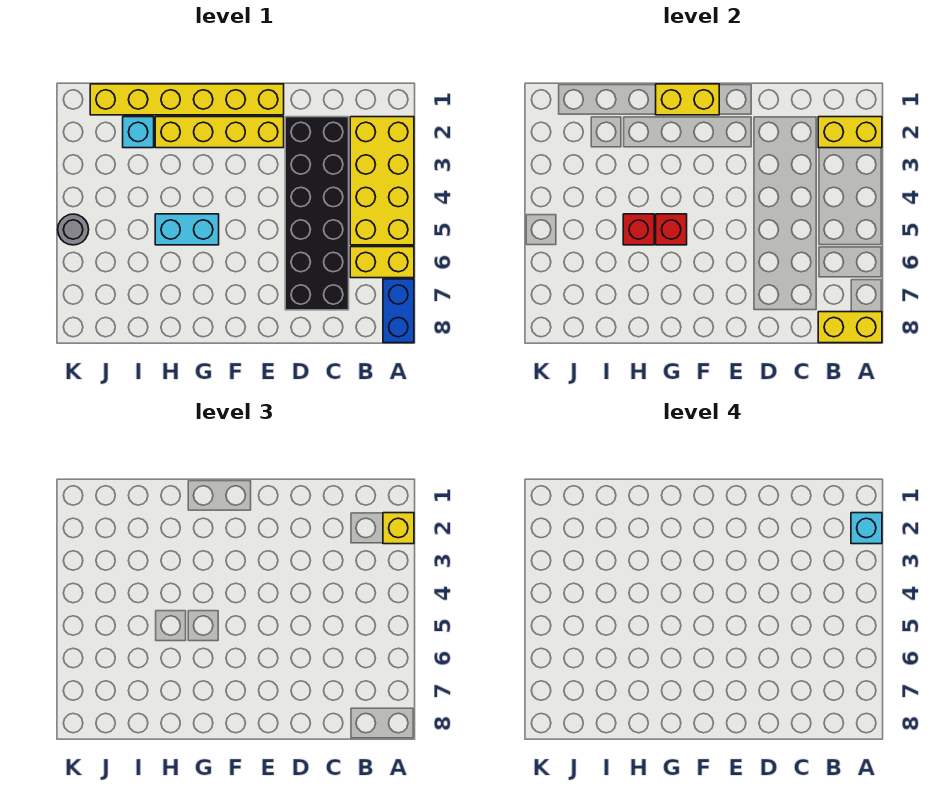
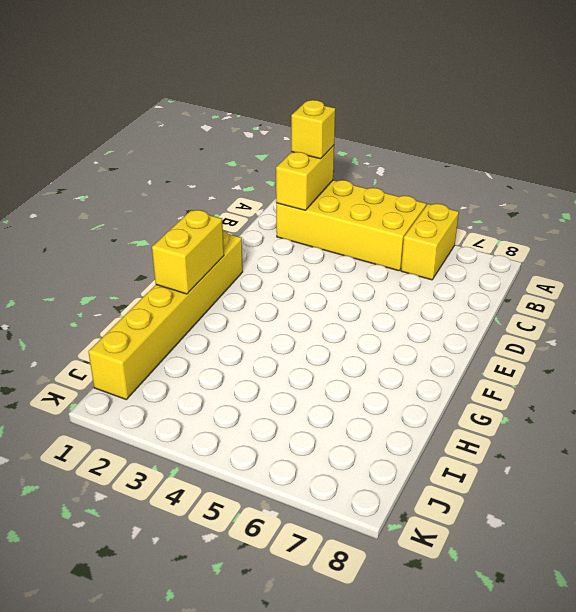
none -> blue 1x2 brick [383,279,414,343]
none -> black 2x6 brick [285,117,349,310]
none -> yellow 1x4 brick [155,117,284,148]

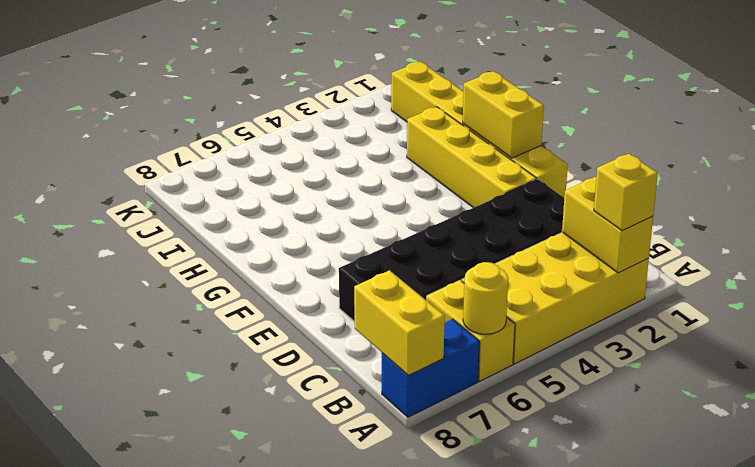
yellow 1x1 round brick [463,262,508,334] -> none
none -> cyan 1x2 brick [155,214,219,245]
none -> cyan 1x1 brick [123,117,154,148]
none -> grey 1x1 round brick [58,214,89,245]

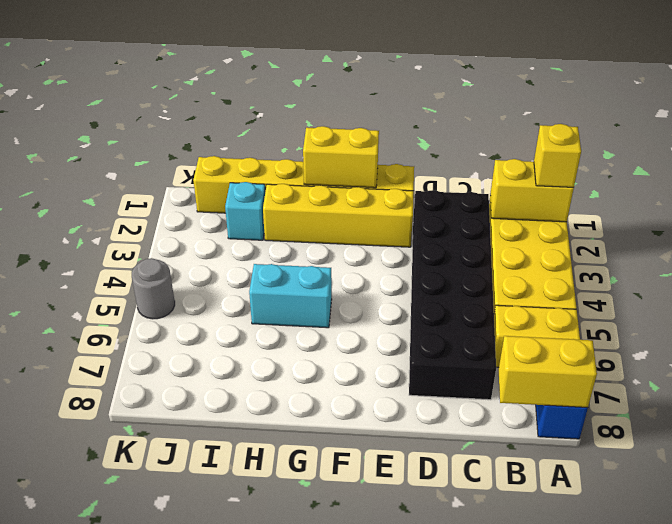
none -> red 1x1 brick [656,214,687,245]
none -> red 1x1 brick [623,214,654,245]
none -> cyan 1x1 brick [851,513,882,544]

